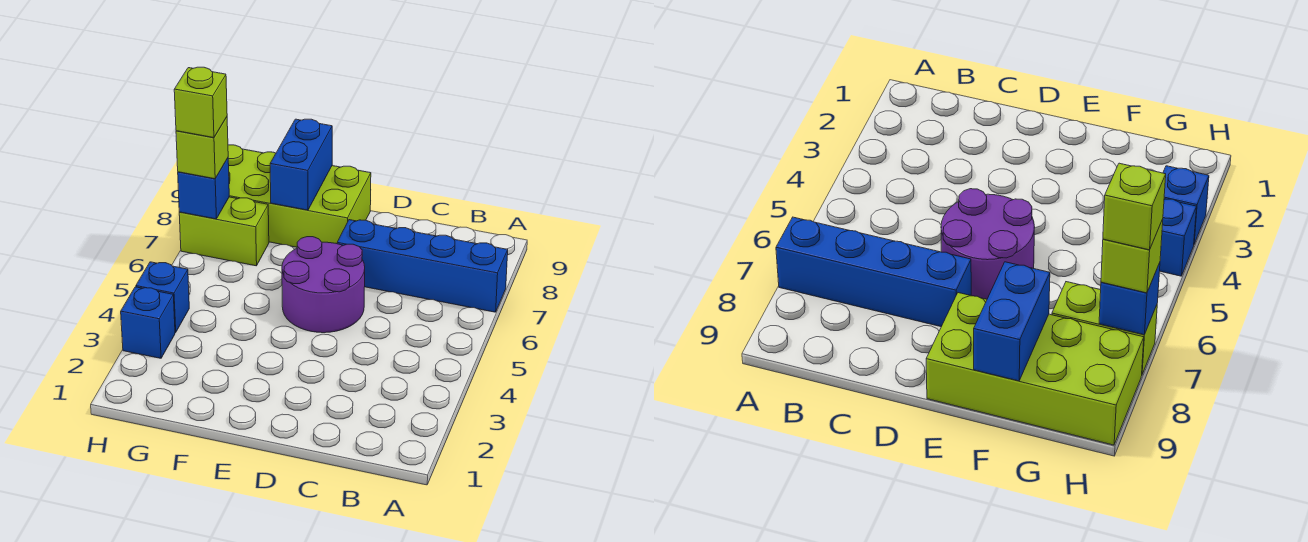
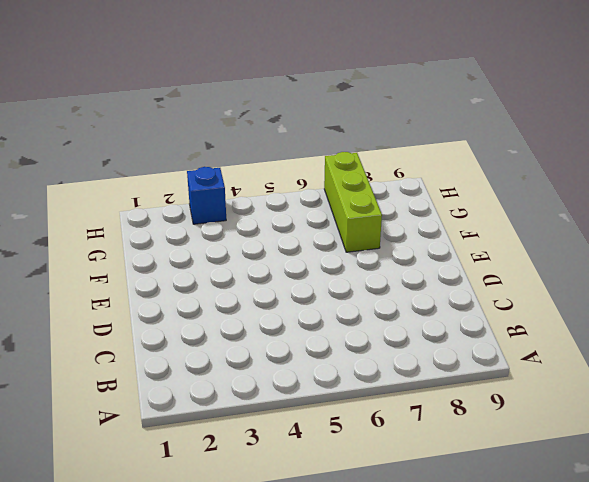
lime 1x3 brick [324,152,382,252] -> lime 1x2 brick [179,197,269,266]
none -> blue 1x4 brick [337,220,508,312]
none -> purple 2x2 round brick [282,237,365,333]

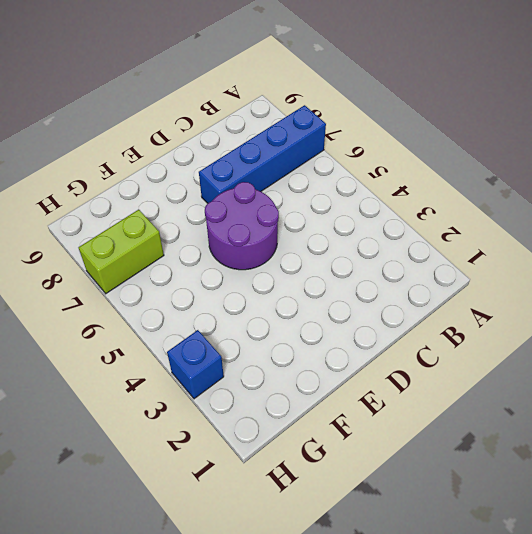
none -> lime 2x4 brick [228,145,371,247]
none -> blue 1x1 brick [136,262,189,333]

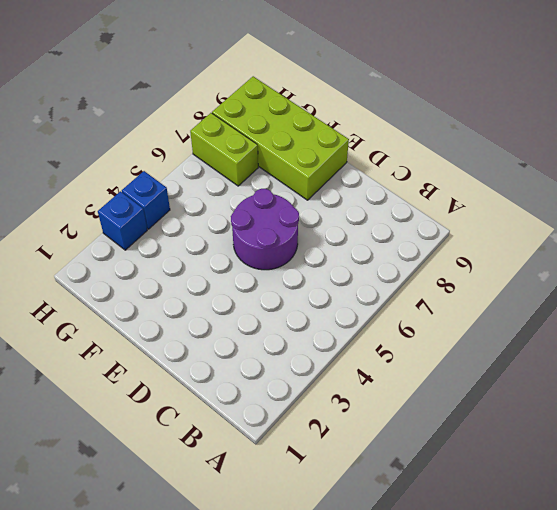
none -> blue 1x4 brick [337,220,508,312]
none -> blue 1x2 brick [270,119,332,210]

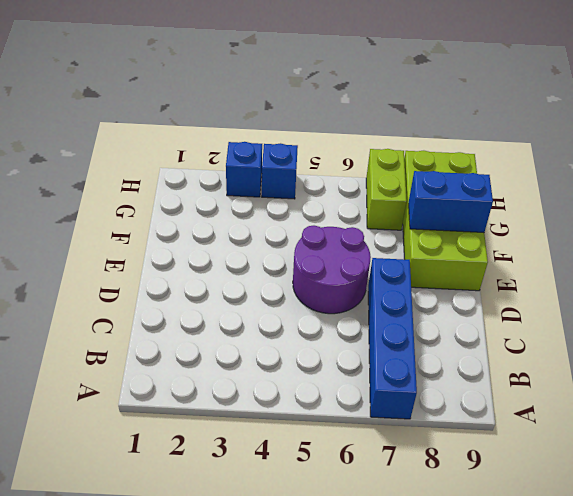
none -> blue 1x1 brick [178,158,229,219]
none -> lime 1x1 brick [176,117,228,179]

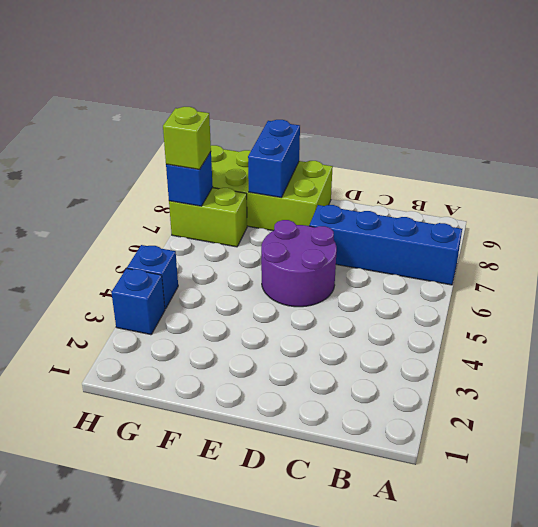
none -> lime 1x1 brick [174,67,227,138]

